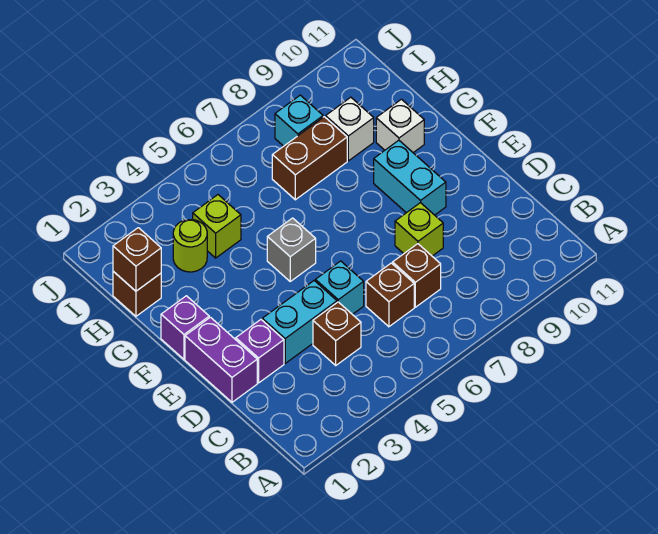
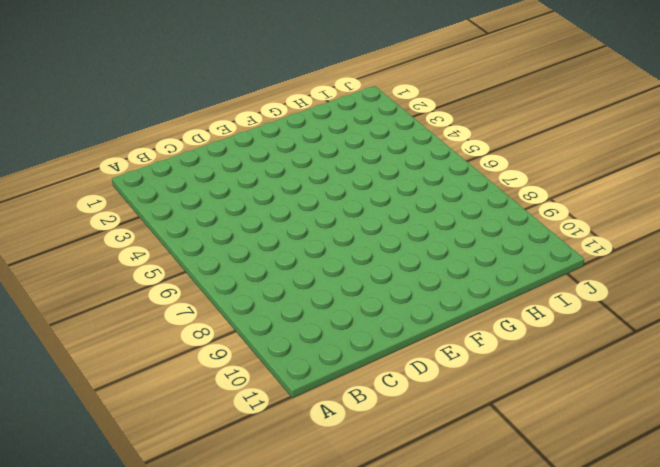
none -> brown 1x1 brick [313,302,361,365]
none -> brown 1x1 brick [366,263,414,327]
none -> brown 1x1 brick [393,244,441,307]

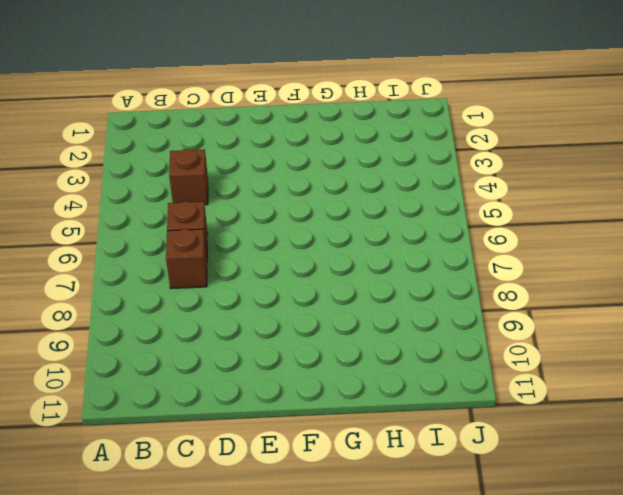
none -> purple 1x2 brick [185,317,257,402]
none -> purple 1x1 brick [236,320,284,383]
none -> cyan 1x2 brick [262,281,337,363]

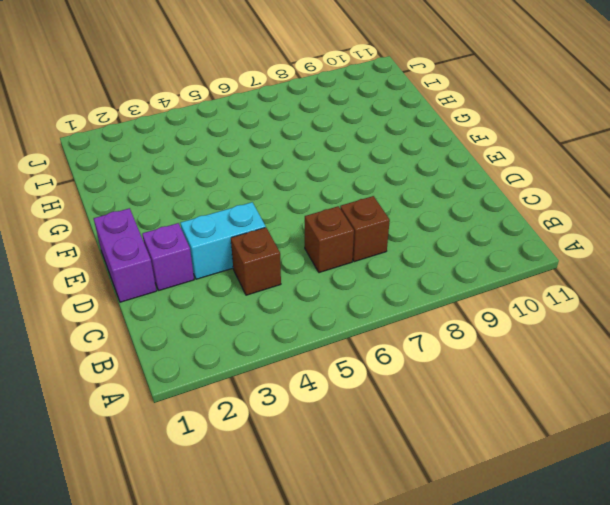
none -> cyan 1x1 brick [315,261,364,314]
none -> lime 1x1 brick [395,203,443,256]
none -> cyan 1x2 brick [374,140,446,215]

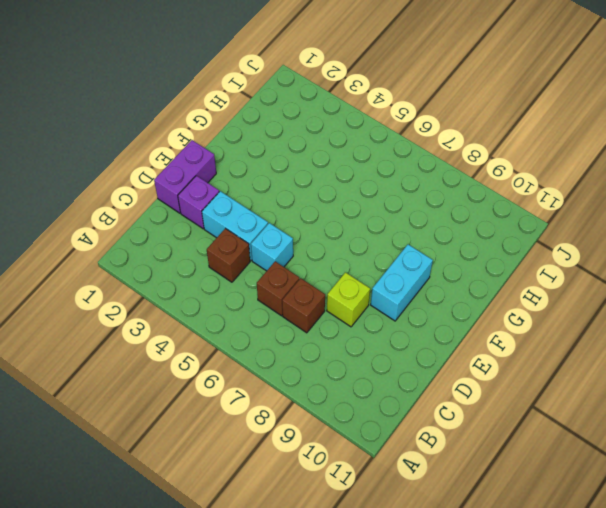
none -> purple 1x1 brick [161,296,209,359]
none -> grey 1x1 brick [267,218,316,281]
none -> white 1x1 brick [376,99,424,153]

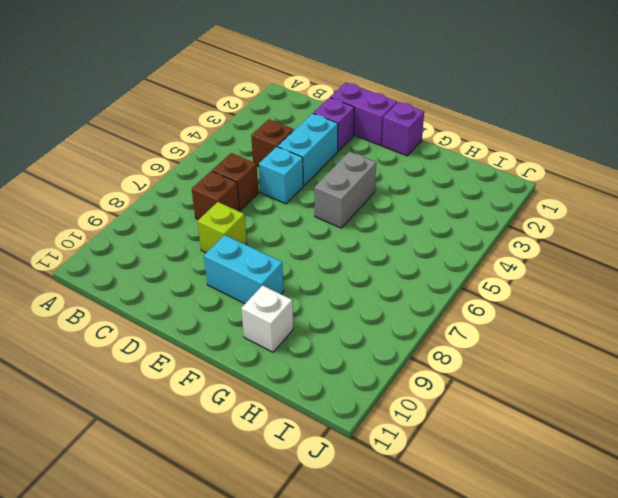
grey 1x2 brick [314,151,376,228] -> grey 1x1 brick [267,218,316,281]
none -> brown 1x1 brick [113,271,161,316]
none -> lime 1x1 round brick [173,220,207,272]
none -> lime 1x1 brick [193,195,241,258]

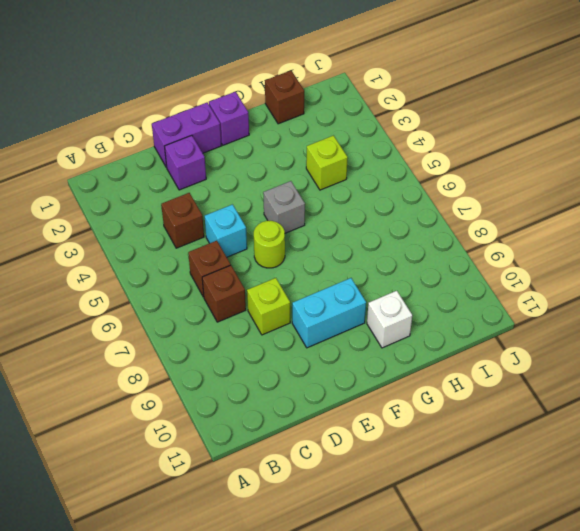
lime 1x1 round brick [254,221,285,268] -> lime 1x1 round brick moved to [173,220,207,272]
none -> cyan 1x2 brick [262,281,337,363]
none -> brown 1x2 brick [272,117,347,200]
none -> white 1x1 brick [326,97,374,161]

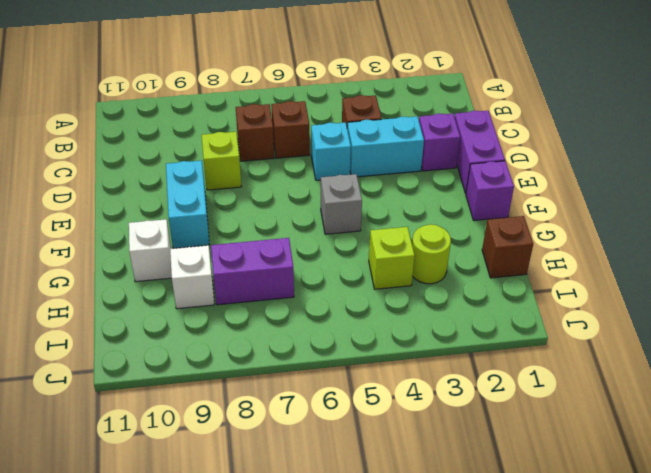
purple 1x2 brick [211,238,294,305] -> brown 1x2 brick [272,117,347,200]
none -> cyan 1x1 brick [275,95,323,146]
none -> brown 1x1 brick [113,228,161,291]

